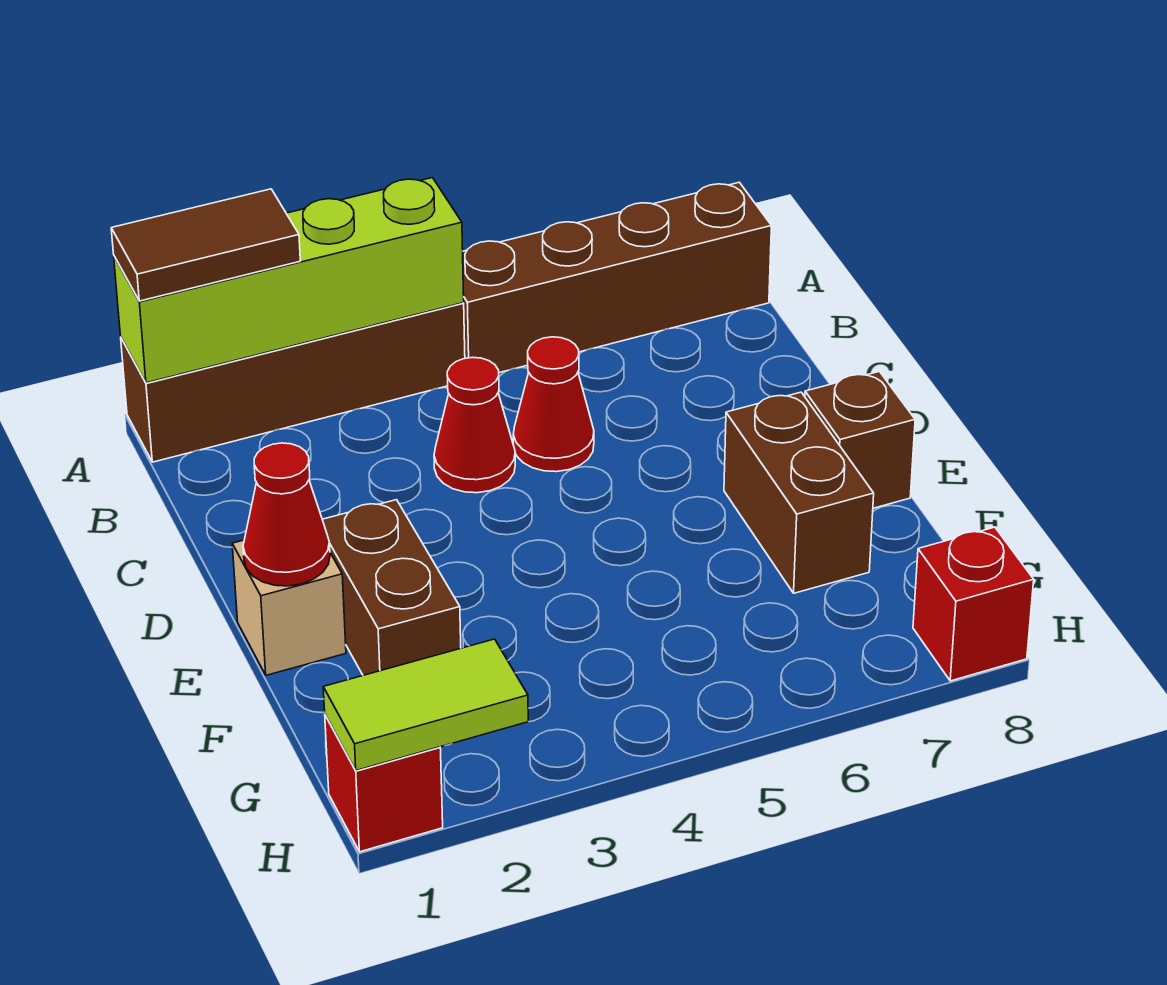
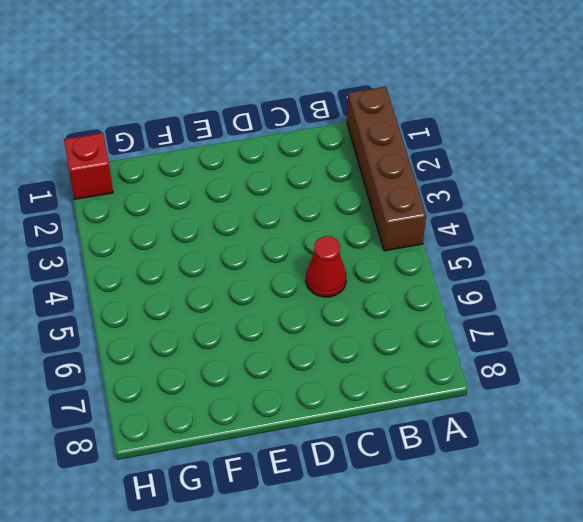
none -> brown 1x4 brick [463,182,771,373]
none -> red 1x1 cone [434,357,515,493]
none -> tan 1x1 brick [232,540,346,675]

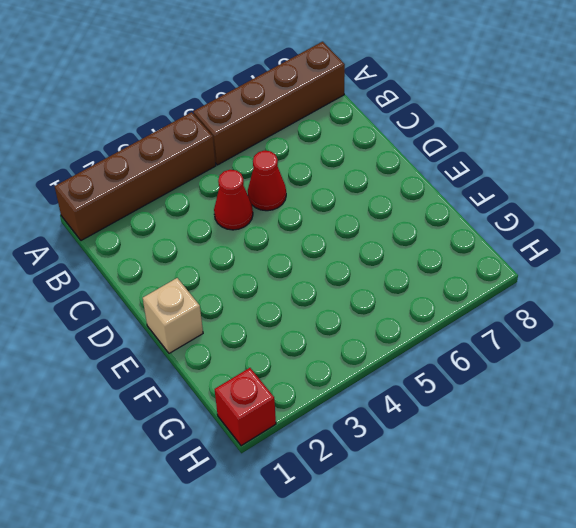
none -> brown 1x2 brick [322,500,461,675]
none -> brown 1x2 brick [724,392,874,593]
none -> brown 1x1 brick [805,371,915,508]

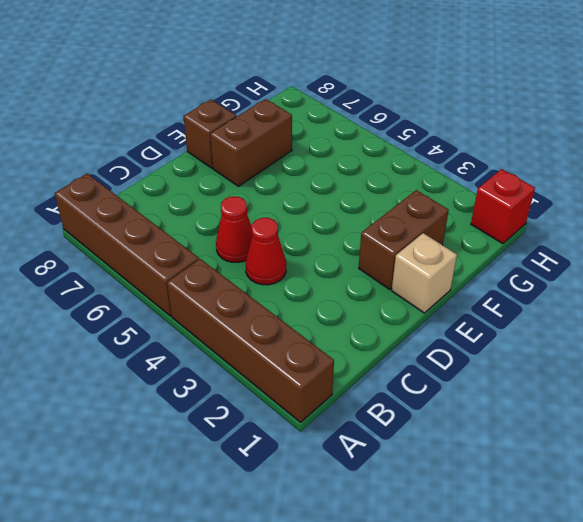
none -> red 1x1 brick [913,527,1034,681]
none -> lime 1x4 brick [114,178,464,383]
none -> red 1x1 cone [243,443,330,586]

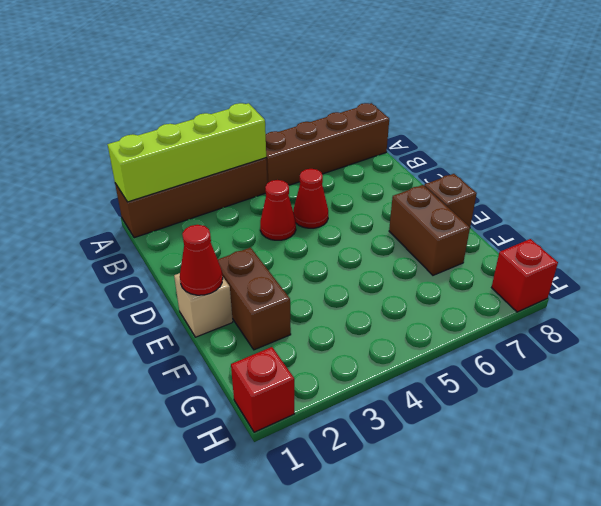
none -> lime 1x2 tile [323,639,528,770]
none -> brown 1x2 tile [111,189,300,301]

